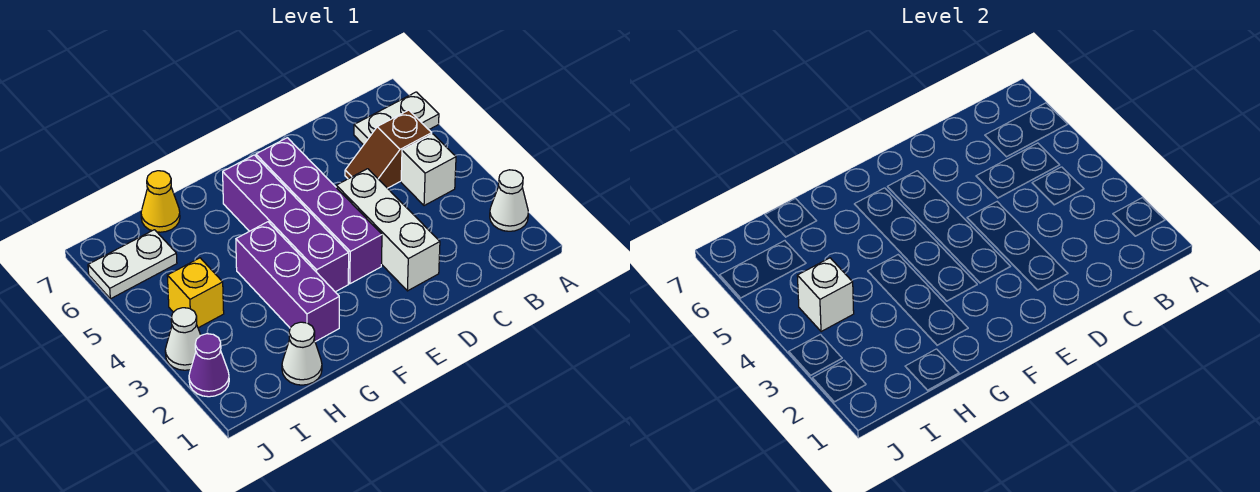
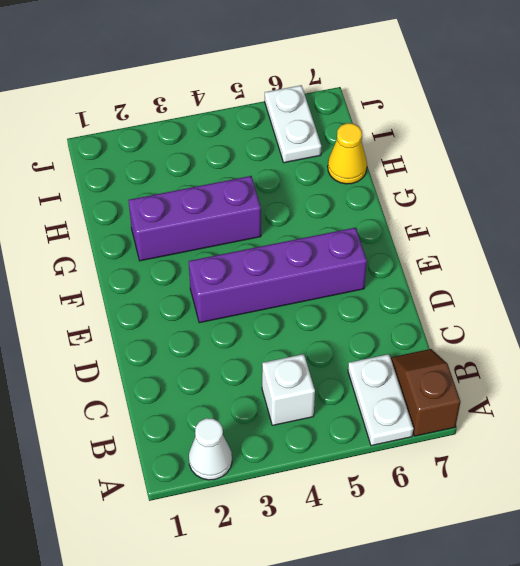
brown 1x2 slope [391,349,461,436] -> brown 1x2 slope moved to [345,110,432,188]
none -> white 1x3 brick [336,169,440,291]
none -> purple 1x4 brick [223,155,349,292]
none -> white 1x1 cone [282,322,322,385]

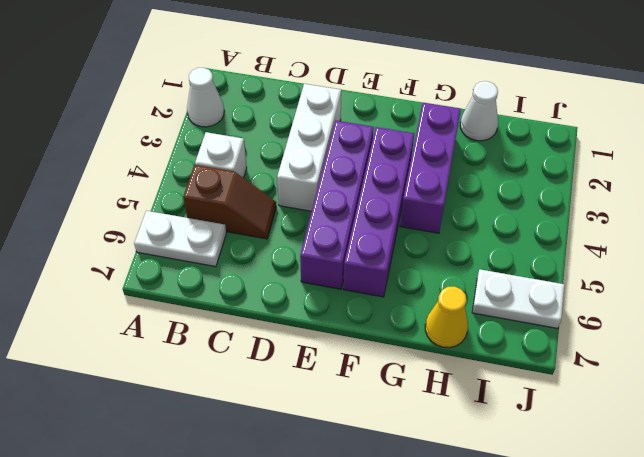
none -> yellow 1x1 brick [167,258,224,328]
none -> purple 1x1 cone [189,334,229,397]
none -> white 1x1 cone [165,308,201,370]

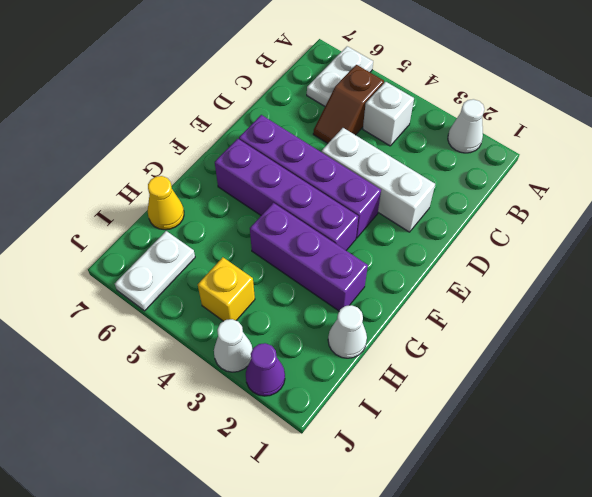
none -> white 1x1 brick [797,258,854,332]

